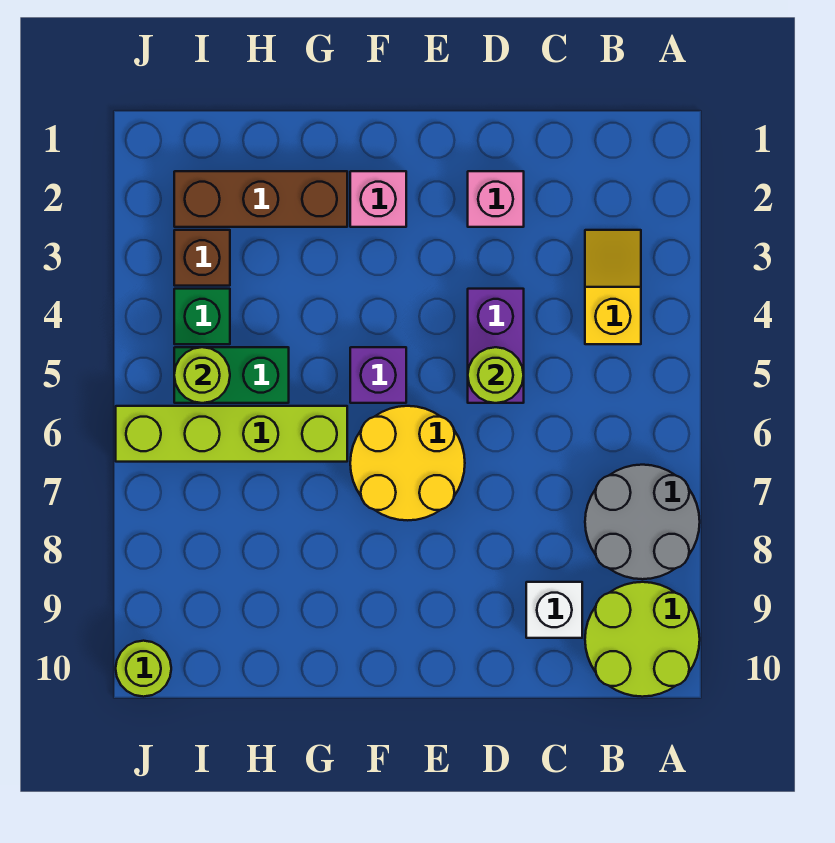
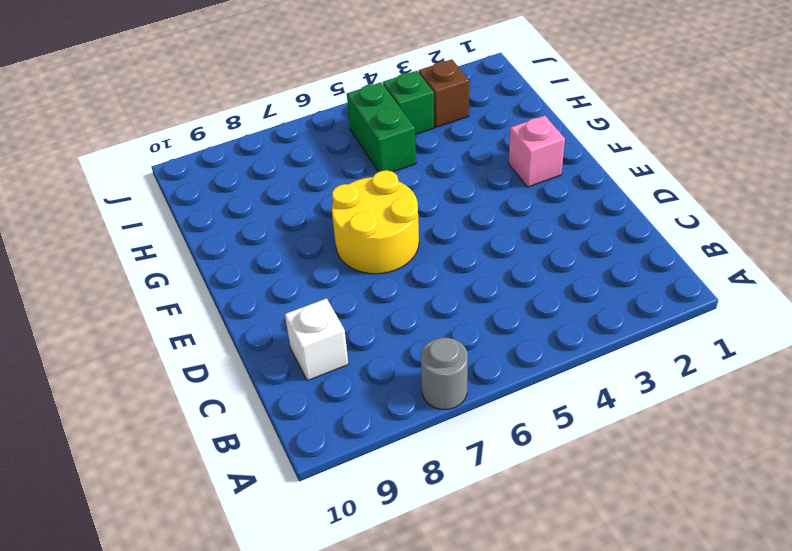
grey 1x1 round brick [421,338,468,409] -> grey 2x2 round brick [585,465,700,579]
none -> lime 2x2 round brick [585,582,700,697]
none -> yellow 1x2 slope [585,230,641,344]
none -> pink 1x1 brick [468,171,524,227]

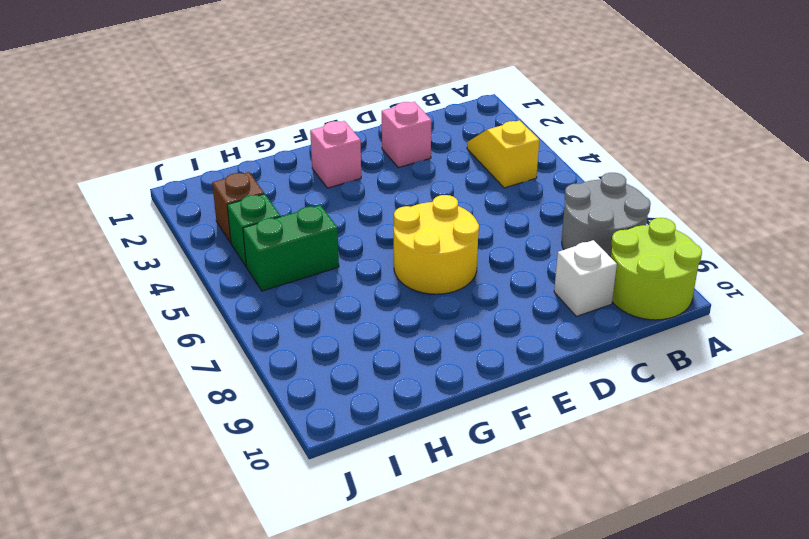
none -> purple 1x2 brick [468,289,524,403]
none -> purple 1x1 brick [350,347,406,403]
none -> brown 1x3 brick [174,171,347,227]

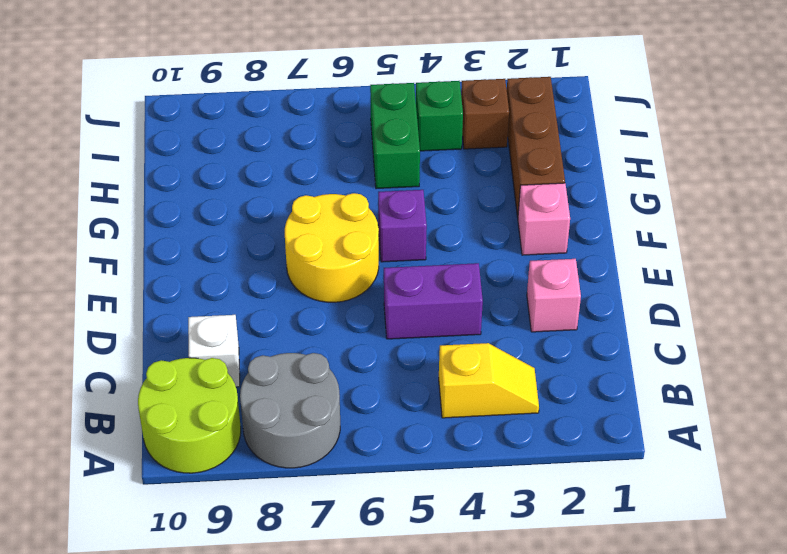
none -> lime 1x4 brick [116,406,347,462]
none -> lime 1x1 round brick [116,641,171,697]
none -> lime 1x1 round brick [468,347,524,403]

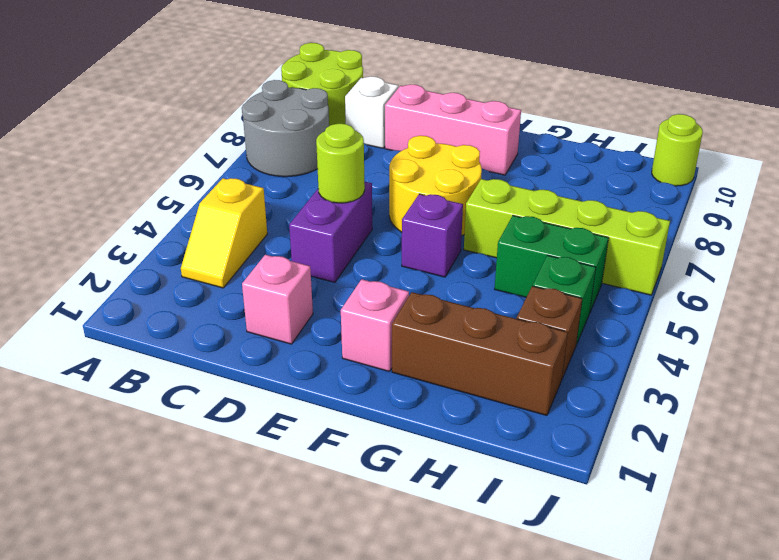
pink 1x3 brick [385,84,521,175] -> none
none -> lime 1x1 round brick [174,347,230,403]

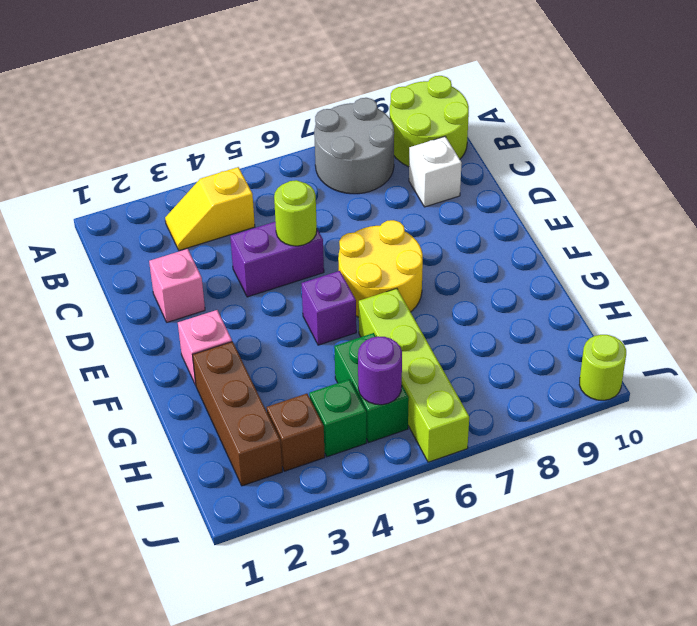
purple 1x1 round brick [358,336,402,405] -> lime 1x1 round brick [174,347,230,403]

